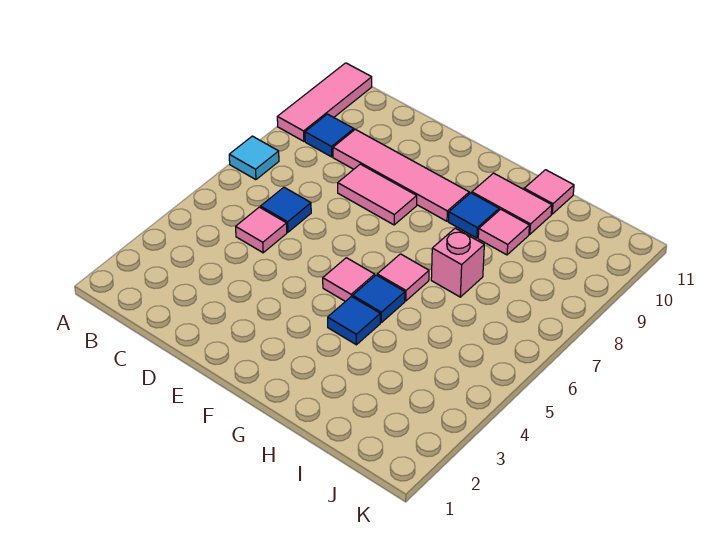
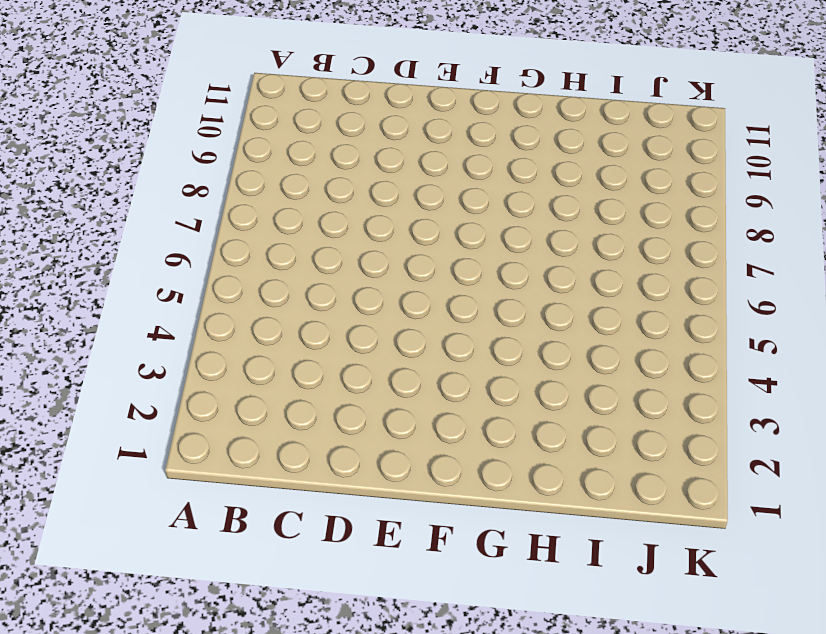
none -> cyan 1x1 tile [229,136,279,180]
none -> pink 1x3 tile [277,63,372,141]
none -> blue 1x1 tile [305,114,354,157]

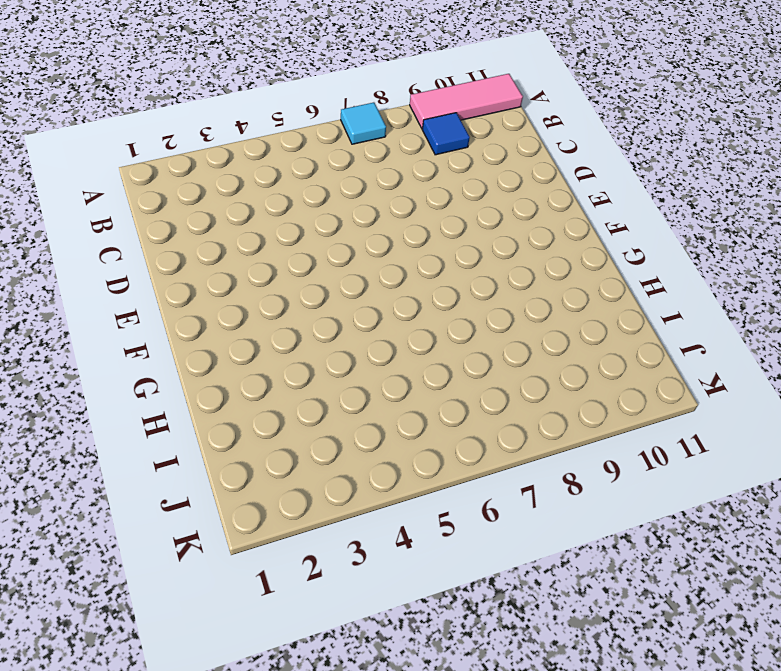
none -> pink 1x1 tile [236,207,287,253]
none -> blue 1x1 tile [261,187,311,232]
none -> pink 1x4 tile [333,129,469,221]

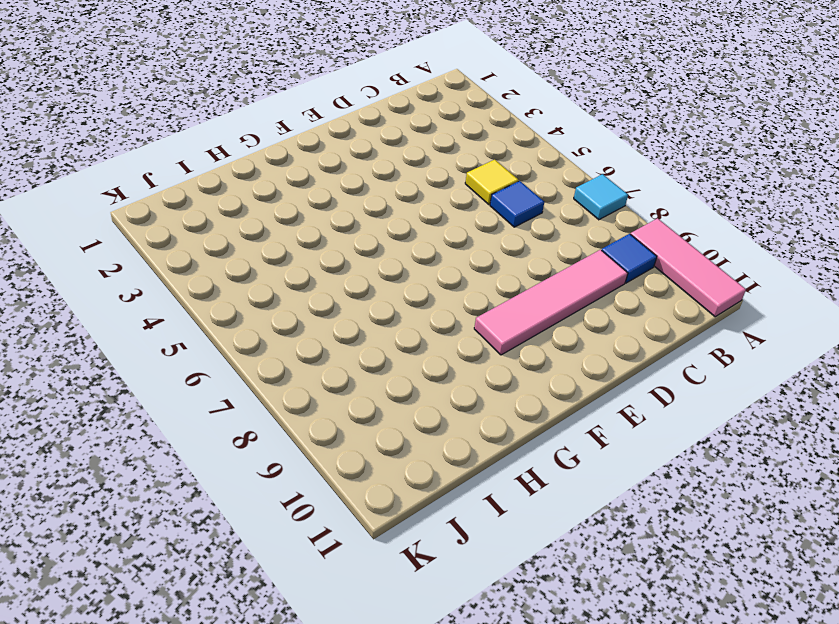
yellow 1x1 tile [465,160,519,205] -> pink 1x1 tile [236,207,287,253]
none -> pink 1x2 tile [338,164,417,225]
none -> pink 1x1 tile [323,258,375,302]
none -> blue 1x1 tile [328,296,380,345]

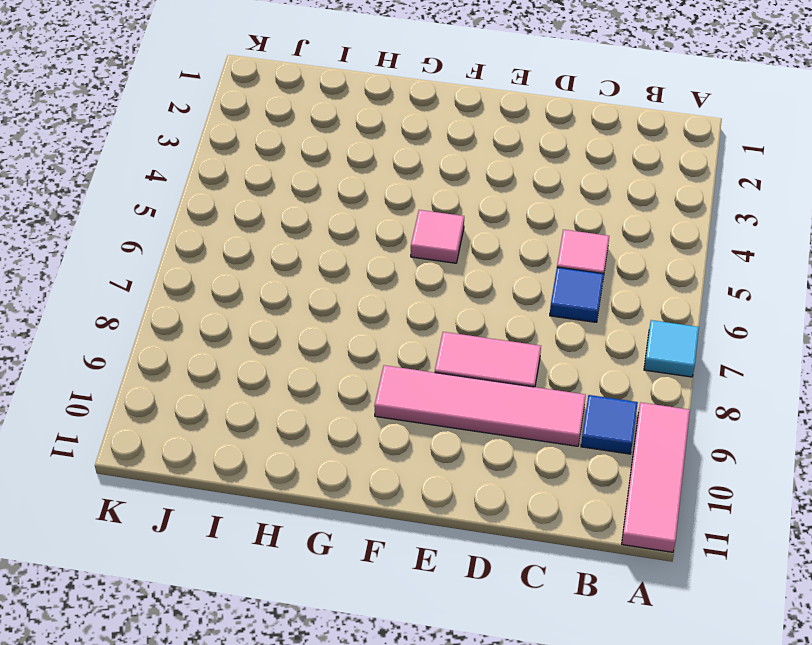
none -> blue 1x1 tile [328,296,380,345]
none -> blue 1x1 tile [353,275,405,322]
none -> pink 1x1 tile [377,254,429,301]

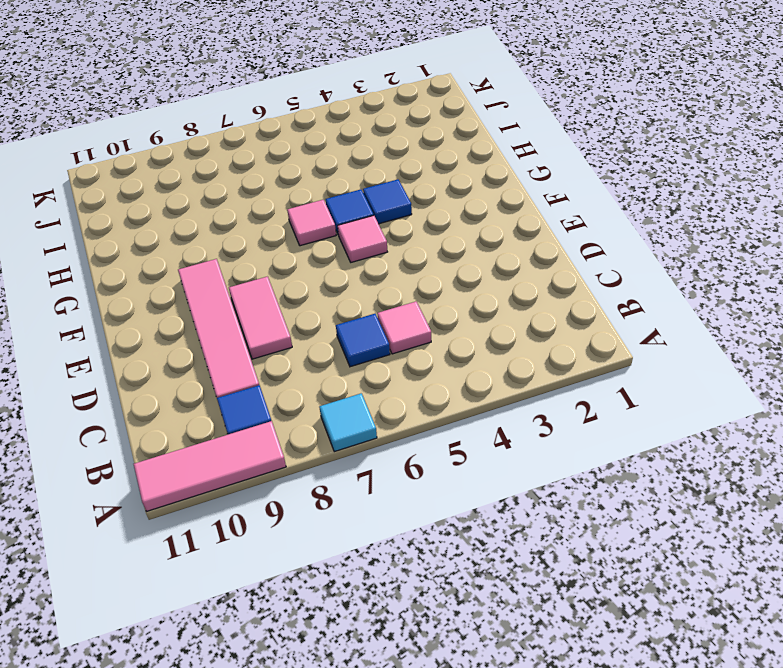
none -> blue 1x1 tile [448,193,499,238]
none -> pink 1x2 tile [472,173,552,234]
none -> pink 1x1 brick [431,228,484,297]

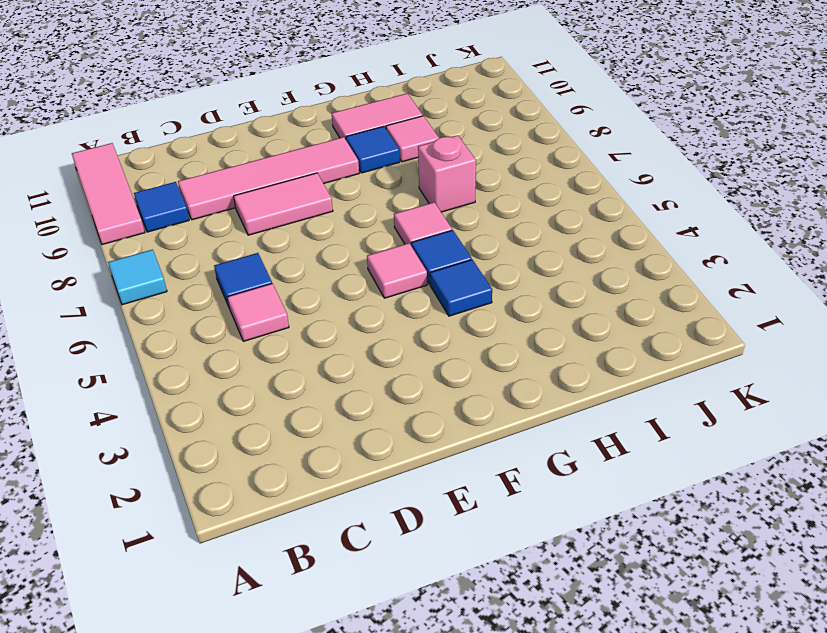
none -> pink 1x1 tile [524,170,574,214]

